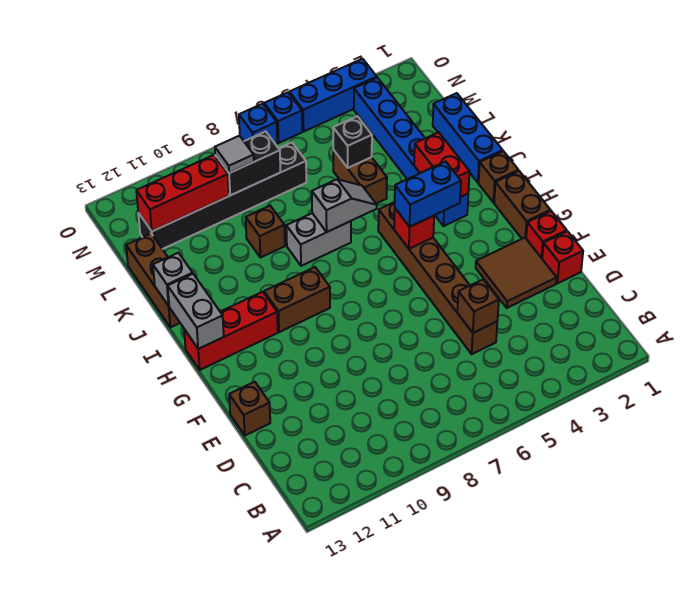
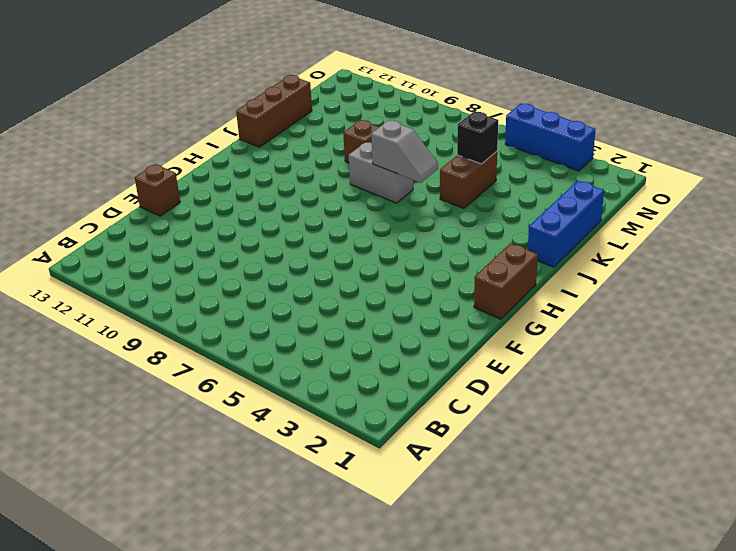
none -> brown 1x6 brick [378,202,497,354]
none -> red 1x1 brick [542,231,583,283]
none -> brown 2x2 tile [476,238,557,308]
none -> red 1x1 brick [526,211,567,258]

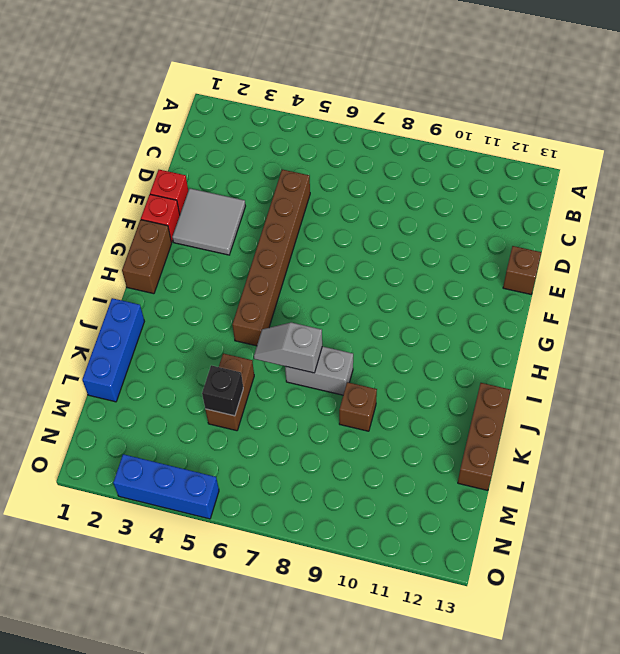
grey 2x2 tile [172,188,245,255] -> brown 2x2 tile [476,238,557,308]
none -> brown 1x2 brick [264,267,330,332]
none -> red 1x3 brick [184,292,278,370]
none -> brown 1x1 brick [479,151,518,202]
none -> blue 1x6 brick [354,78,468,226]

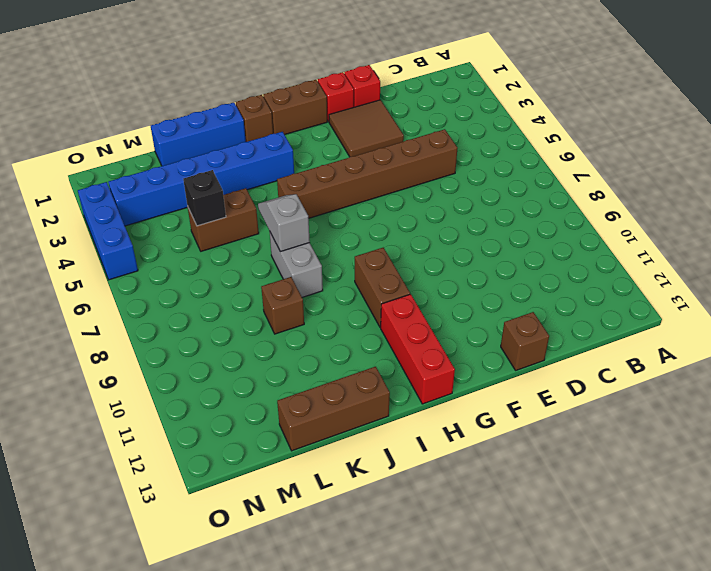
none -> black 1x6 brick [138,142,306,249]
none -> blue 1x1 brick [264,92,302,143]
none -> blue 1x1 brick [239,104,277,144]
none -> brown 1x1 brick [457,280,499,333]

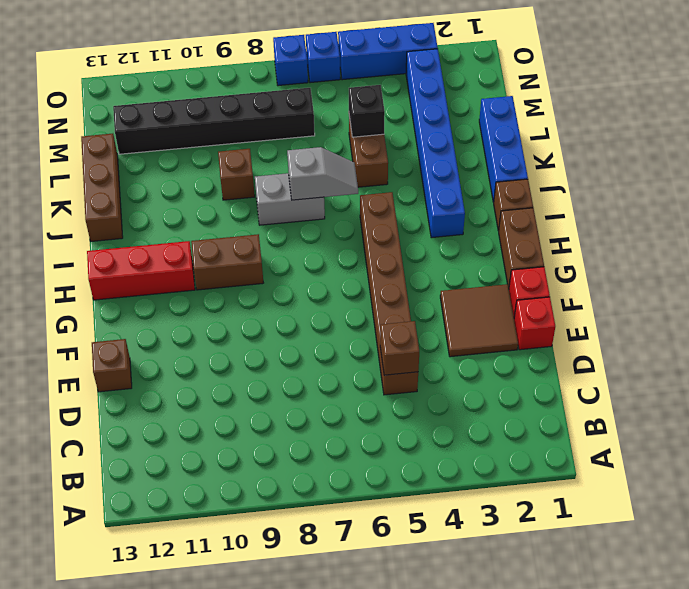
none -> red 1x1 brick [394,209,434,249]
none -> grey 1x2 brick [168,274,224,349]
none -> red 1x2 brick [414,132,470,197]
none -> grey 1x1 brick [153,253,193,306]

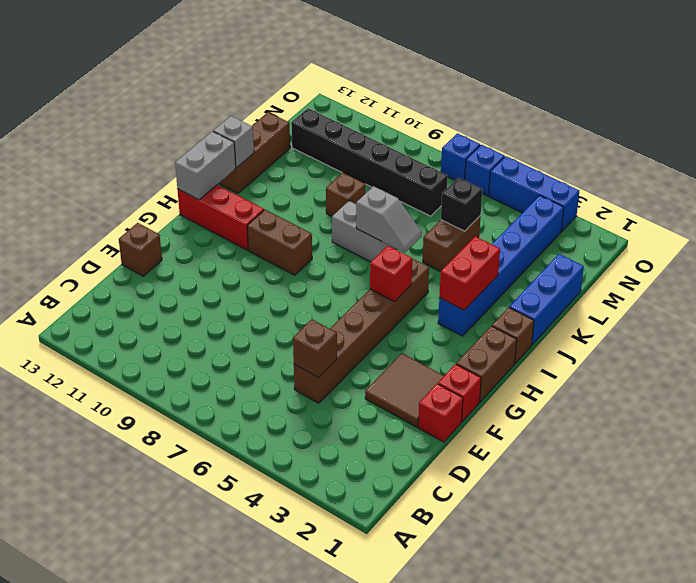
none -> black 1x2 brick [215,132,280,195]
none -> red 1x3 brick [136,155,229,231]
none -> blue 1x2 brick [395,161,461,227]
none -> grey 1x1 tile [215,136,254,173]

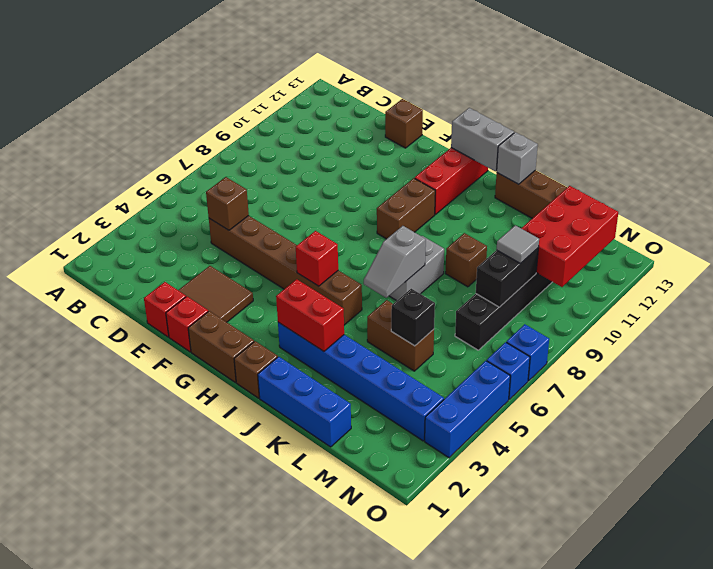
red 2x3 brick [521,186,618,287] -> red 1x3 brick [136,155,229,231]
none -> blue 1x2 brick [395,161,461,227]

